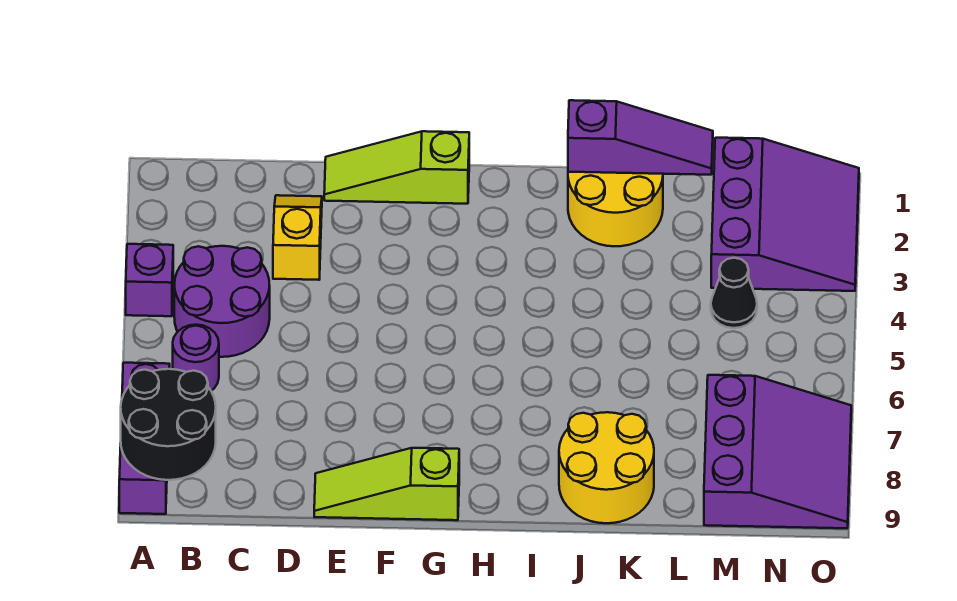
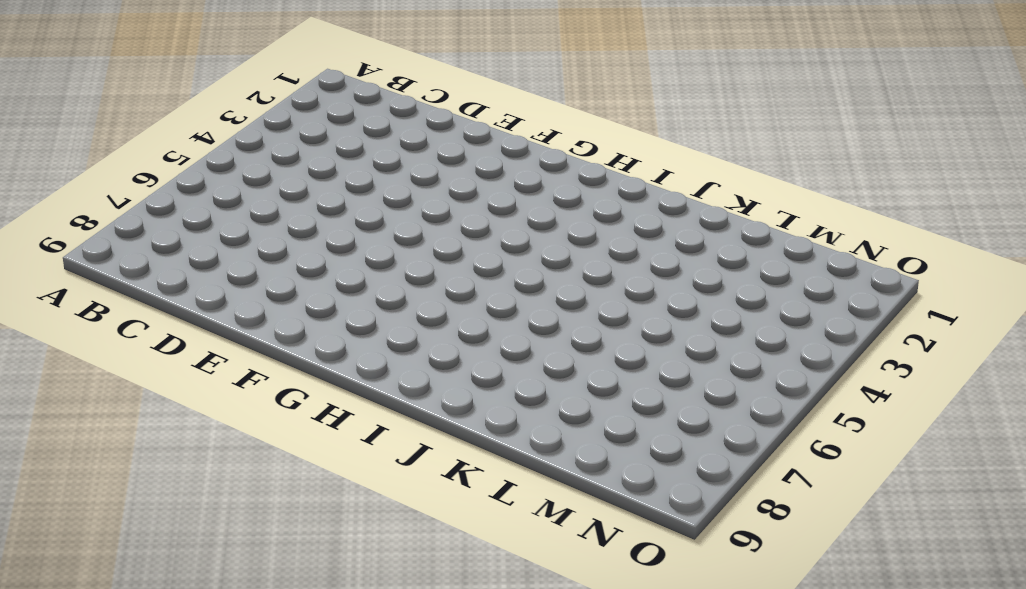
none -> purple 1x1 brick [126,244,173,316]
none -> purple 1x3 brick [119,363,170,514]
none -> purple 2x2 round brick [174,246,270,357]

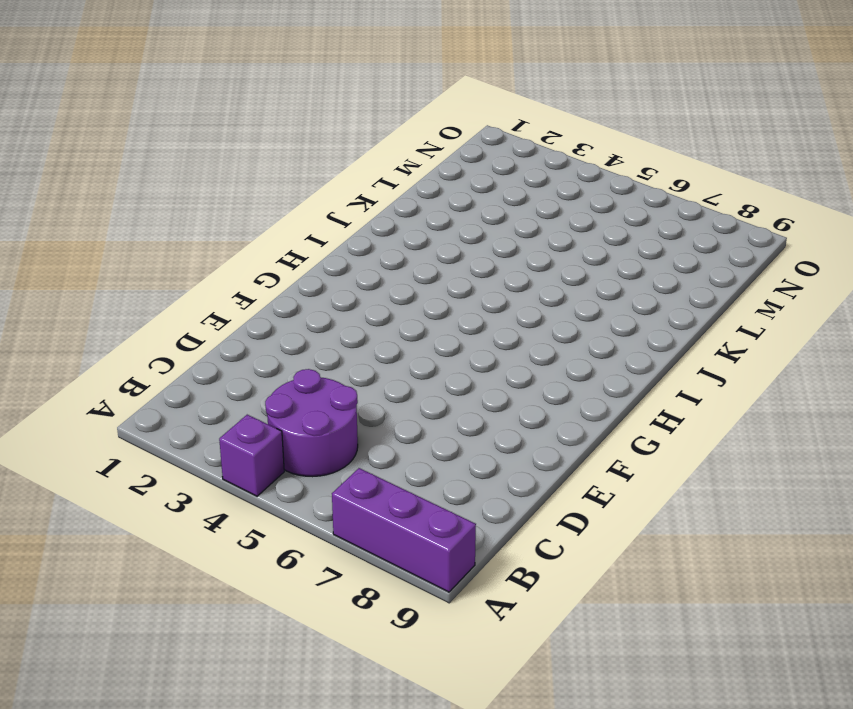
none -> purple 1x1 round brick [173,325,219,391]
none -> yellow 1x2 slope [273,195,322,280]
none -> lime 1x3 slope [324,131,469,204]

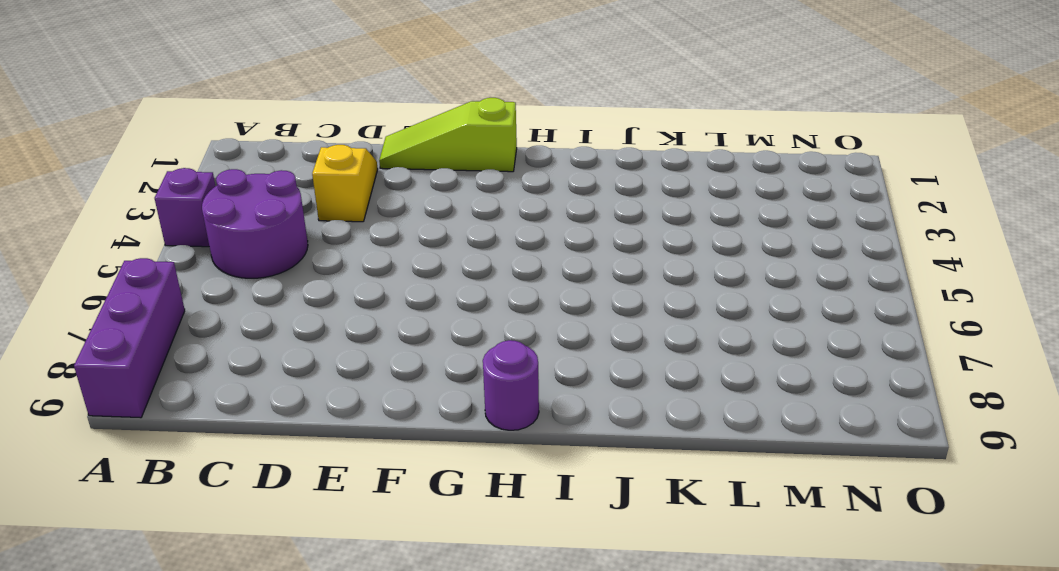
purple 1x1 round brick [483,340,539,430] -> purple 1x1 round brick moved to [173,325,219,391]
none -> lime 1x3 slope [314,448,459,520]
none -> yellow 2x2 round brick [568,172,663,246]
none -> yellow 2x2 round brick [559,412,654,523]

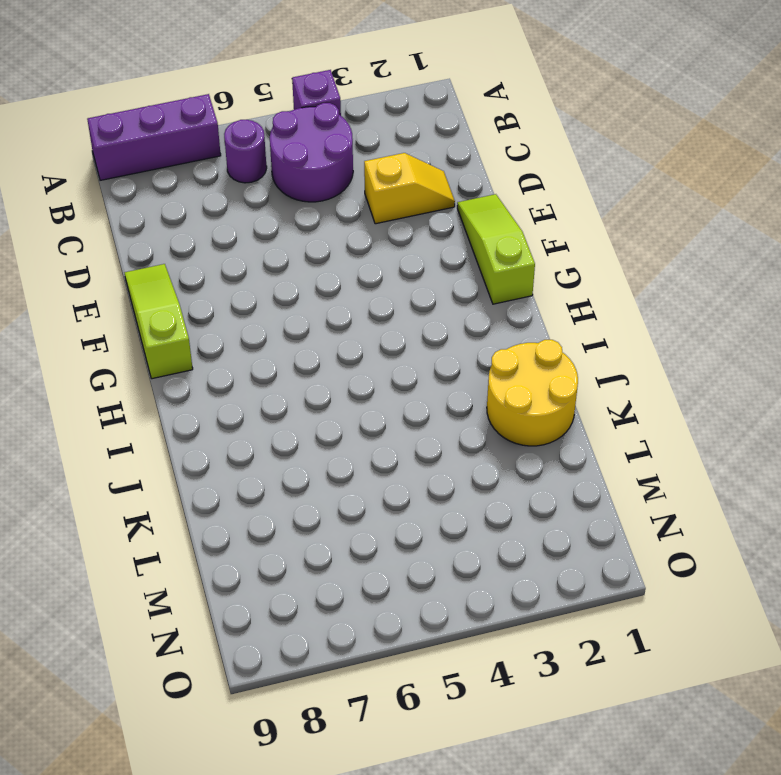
none -> yellow 2x2 round brick [559,412,654,523]
none -> purple 3x3 slope [711,138,859,291]
none -> black 1x1 cone [711,258,757,328]

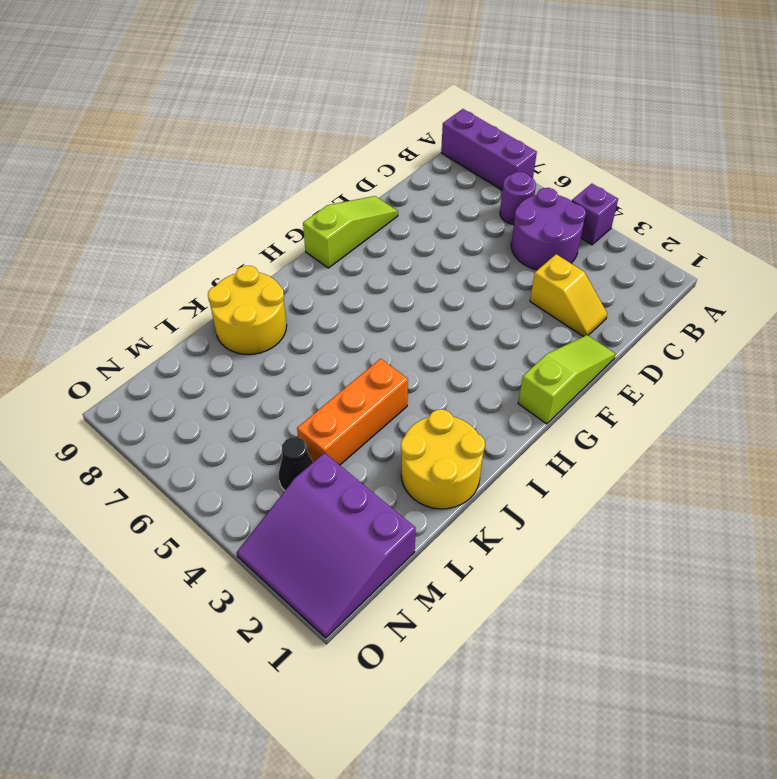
orange 1x3 brick [297,359,408,465] -> none
none -> purple 3x3 slope [704,375,851,528]
none -> black 2x2 round brick [121,369,216,480]
none -> purple 1x3 slope [568,100,713,175]

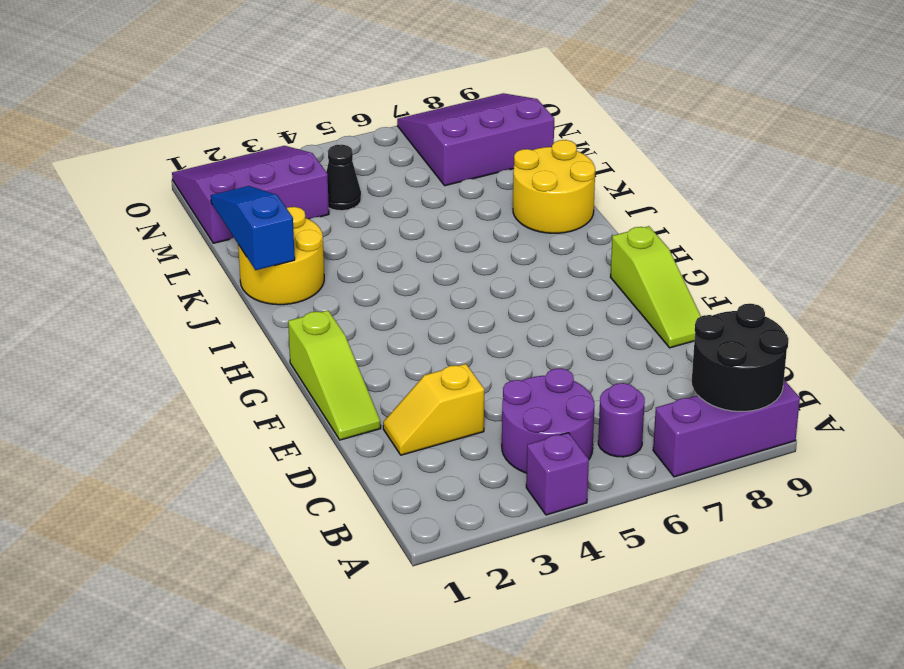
blue 1x3 slope [211,186,295,270] -> purple 1x3 slope [568,100,713,175]

